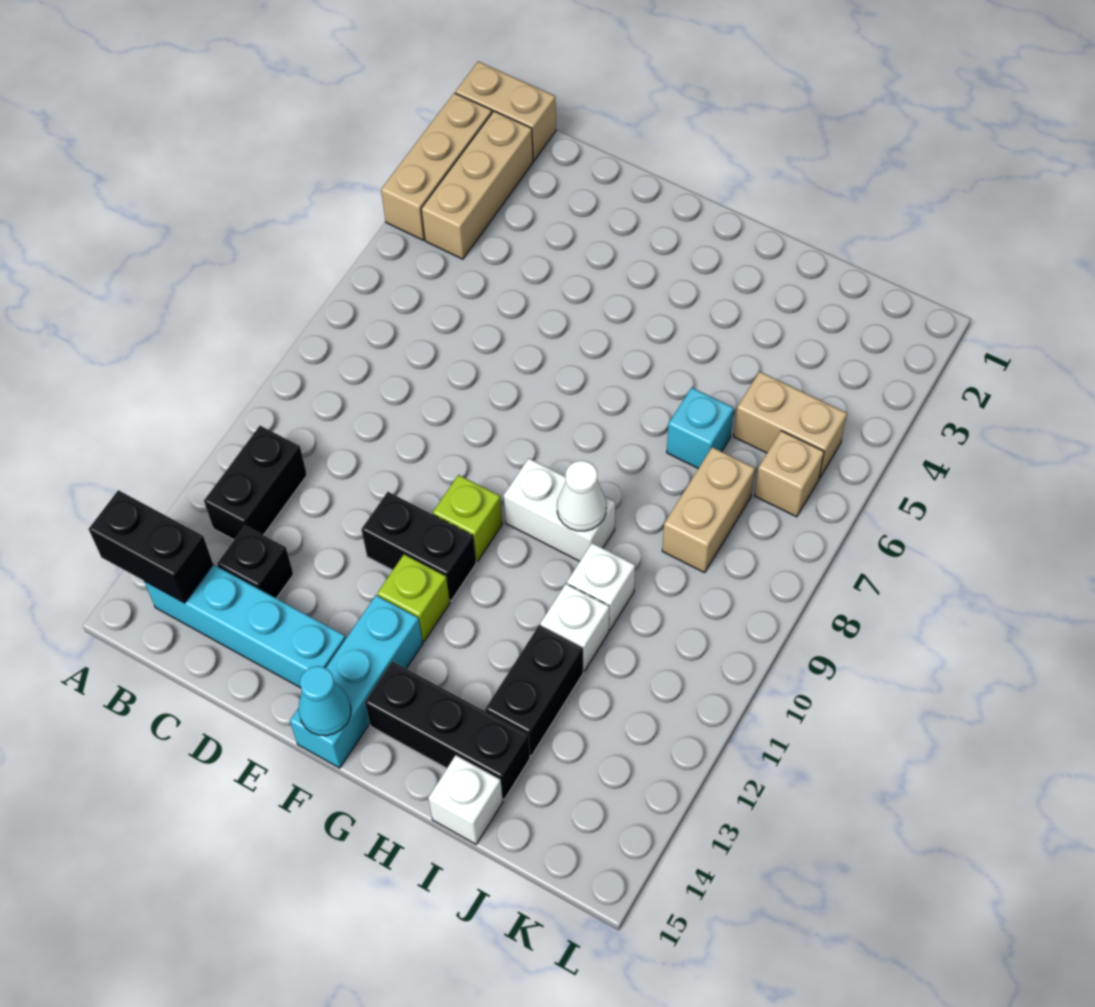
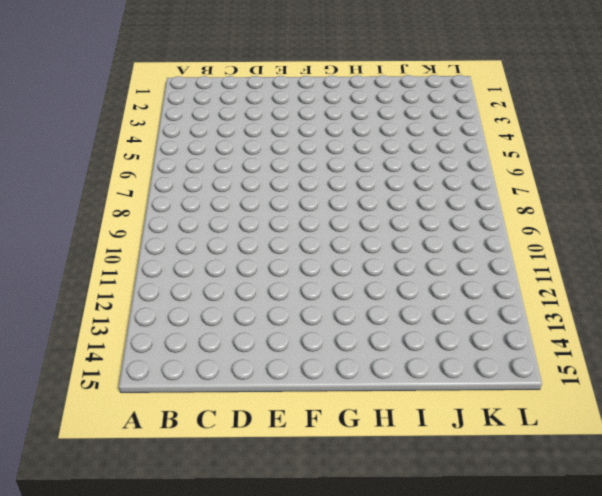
none -> tan 1x2 brick [455,61,556,160]
none -> tan 1x3 brick [381,93,492,240]
none -> tan 1x3 brick [421,111,533,259]

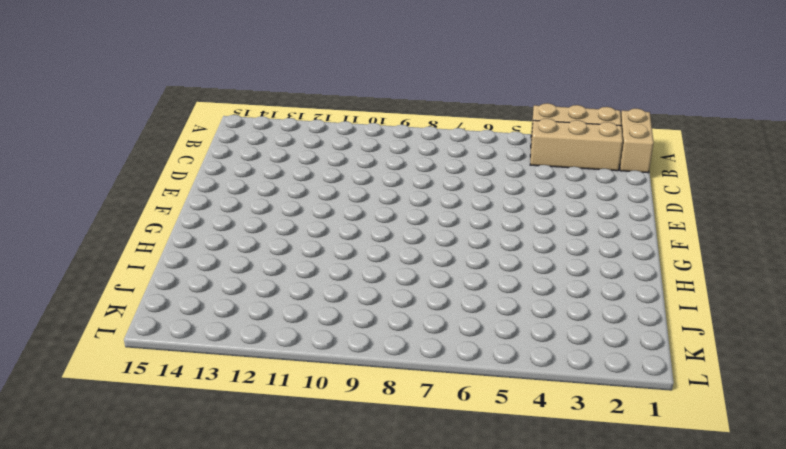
none -> black 1x2 brick [204,426,307,540]
none -> cyan 1x4 brick [144,564,346,688]
none -> black 1x1 brick [217,526,294,598]

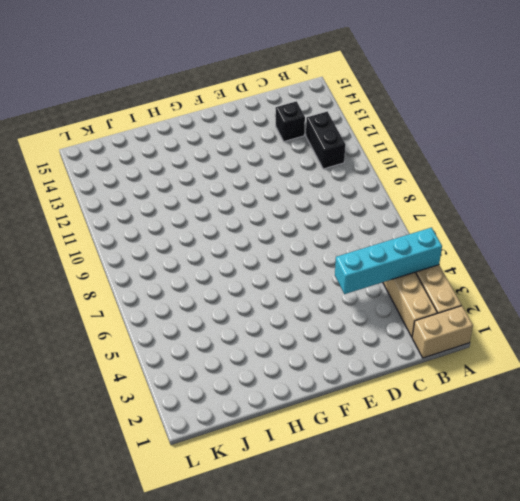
cyan 1x4 brick [335,228,442,294] -> cyan 1x4 brick moved to [144,564,346,688]
none -> black 1x2 brick [361,492,476,601]
none -> lime 1x1 brick [433,475,502,561]
none -> lime 1x1 brick [377,554,450,641]

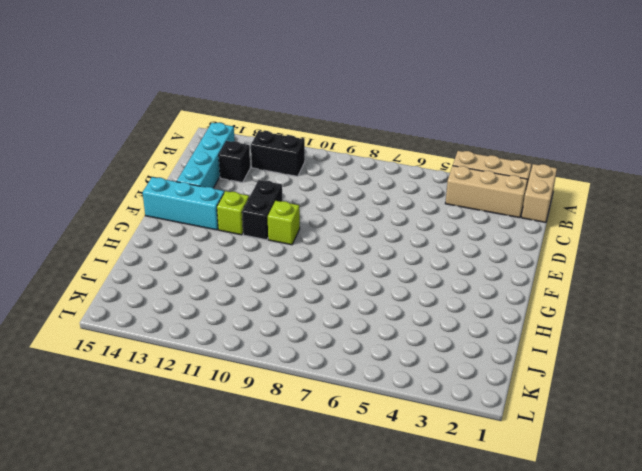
none -> white 1x2 brick [504,458,615,561]
none -> black 1x3 brick [365,661,530,800]
none -> cyan 1x1 brick [667,388,734,468]

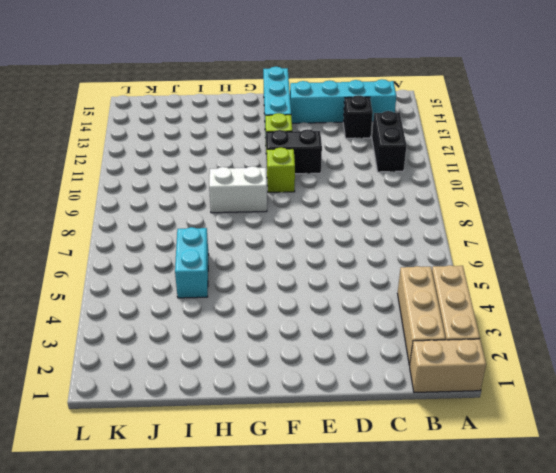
cyan 1x2 brick [175,227,209,298] -> cyan 1x1 brick [667,388,734,468]
none -> black 1x3 brick [365,661,530,800]
none -> white 1x1 brick [567,543,635,630]
none -> white 1x1 brick [540,584,609,671]

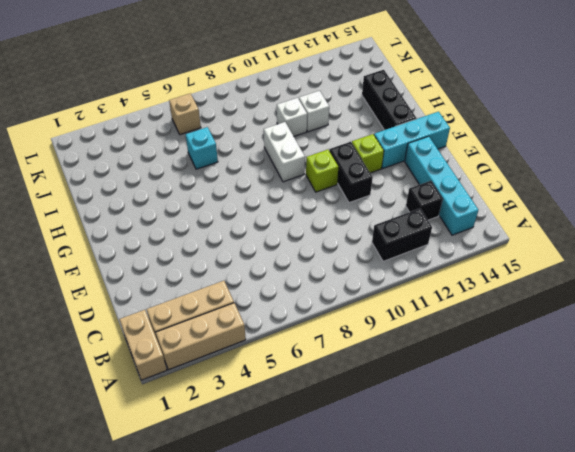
none -> black 1x2 brick [485,625,583,756]
none -> white 1x1 brick [428,755,503,844]
none -> tan 1x2 brick [734,371,847,478]

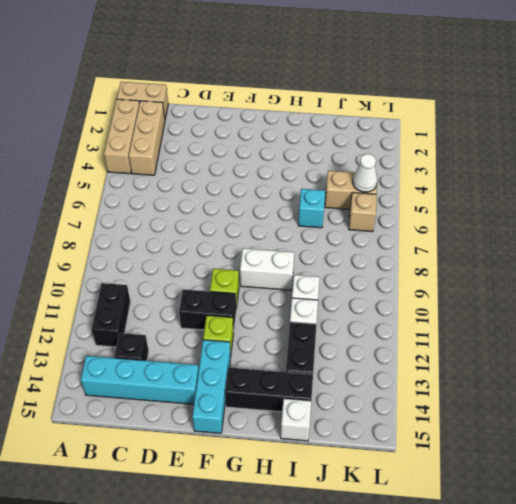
white 1x1 cone [353,154,377,192] -> white 1x1 cone moved to [557,460,606,531]
none -> tan 1x2 brick [662,447,755,573]
none -> black 1x2 brick [89,490,213,603]
none -> cyan 1x1 cone [298,666,351,736]

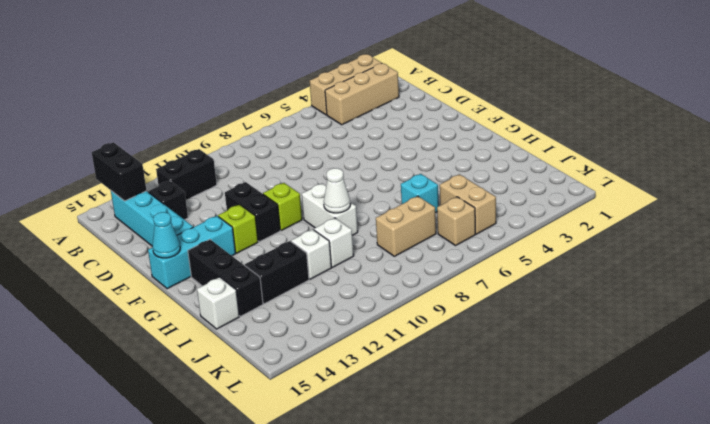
none -> tan 1x2 brick [455,61,556,160]

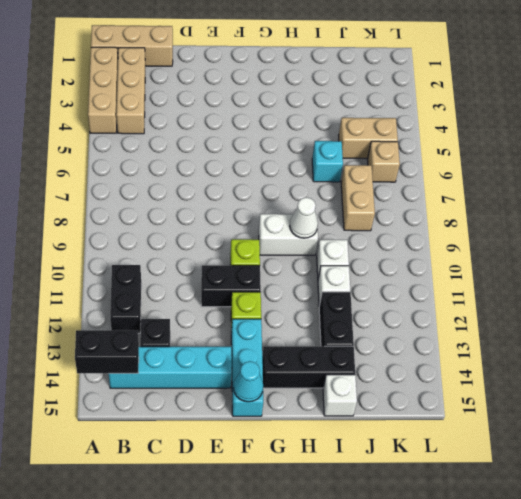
tan 1x3 brick [91,25,173,66] -> tan 1x2 brick [455,61,556,160]

